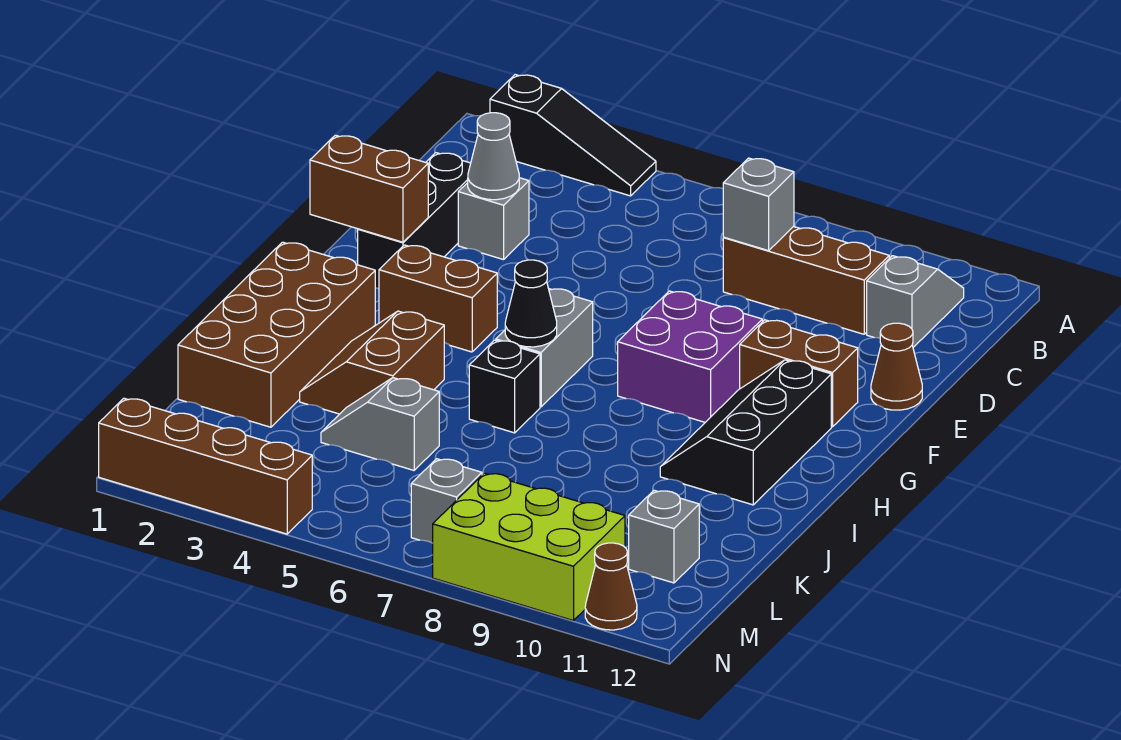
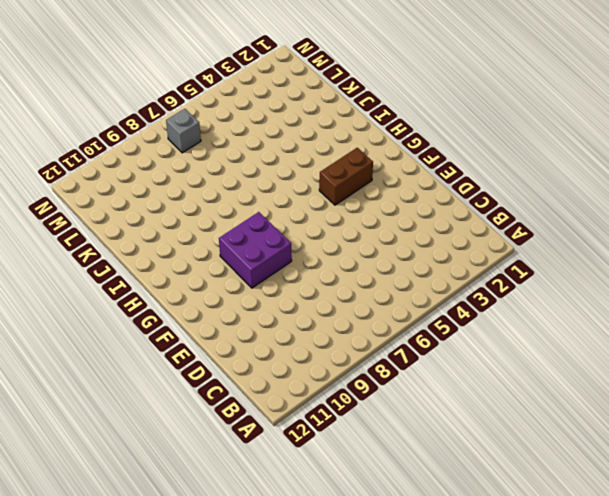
none -> black 1x3 slope [490,75,656,196]
none -> grey 1x2 slope [867,256,964,347]
none -> brown 1x3 brick [723,226,889,334]

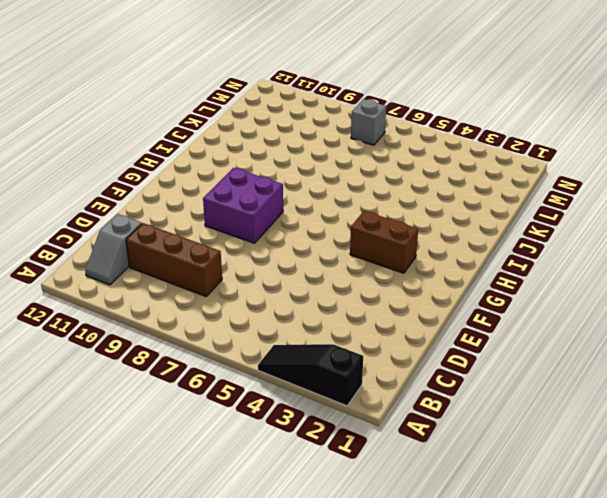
none -> black 1x3 brick [358,153,471,289]
none -> grey 1x1 brick [458,178,529,260]
none -> brown 1x1 cone [871,323,922,410]

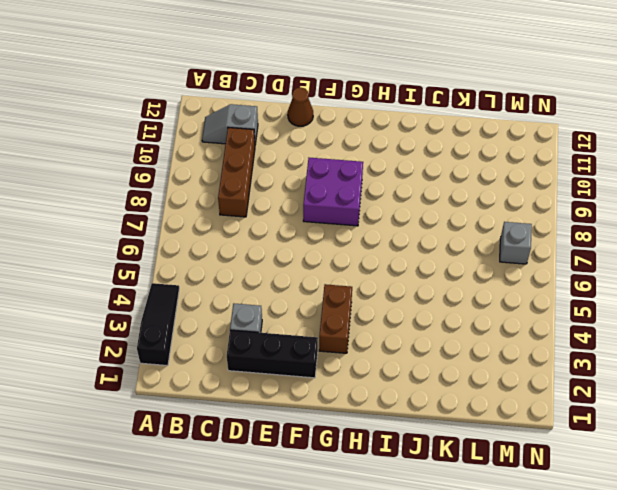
none -> brown 1x2 brick [740,320,858,427]
none -> grey 1x2 brick [496,289,593,407]
none -> black 2x3 slope [660,360,831,505]

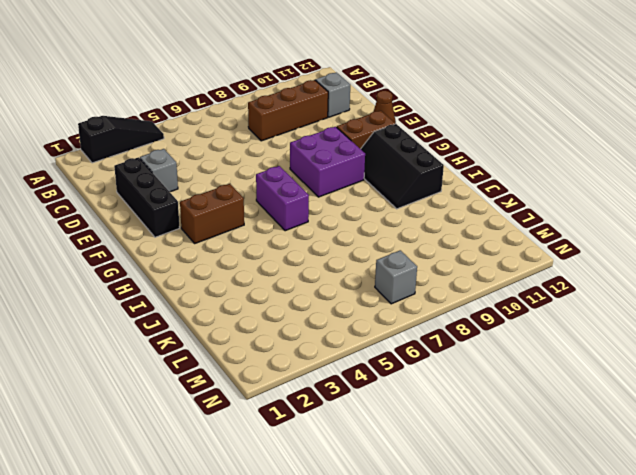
purple 1x2 brick [256,166,309,231] -> grey 1x2 brick [496,289,593,407]
none -> brown 2x4 brick [178,242,375,427]
none -> brown 2x2 slope [300,311,444,414]
none -> black 1x1 brick [469,340,540,433]

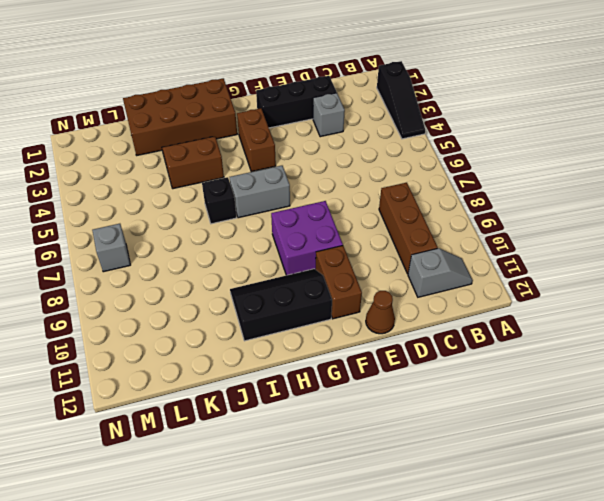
none -> grey 1x2 slope [321,378,439,470]
none -> grey 1x1 brick [629,490,699,583]
none -> lime 2x3 brick [433,473,625,621]

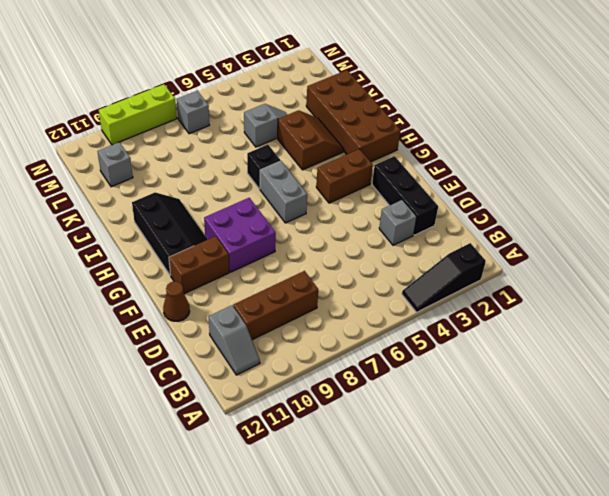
lime 1x3 brick [99,84,177,145] -> lime 2x3 brick [433,473,625,621]
none -> brown 1x4 brick [99,398,312,534]
none -> brown 1x1 cone [585,543,637,630]
none -> grey 1x1 brick [723,158,794,251]

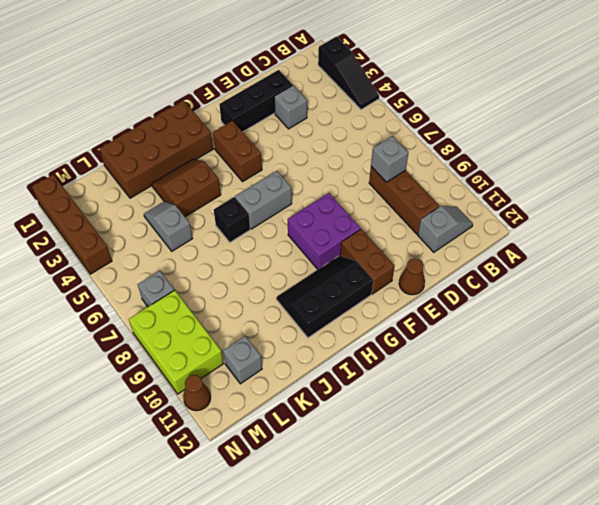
none -> grey 1x1 cone [468,113,519,200]
none -> brown 1x2 brick [310,135,428,242]
none -> black 1x1 cone [505,260,557,347]

